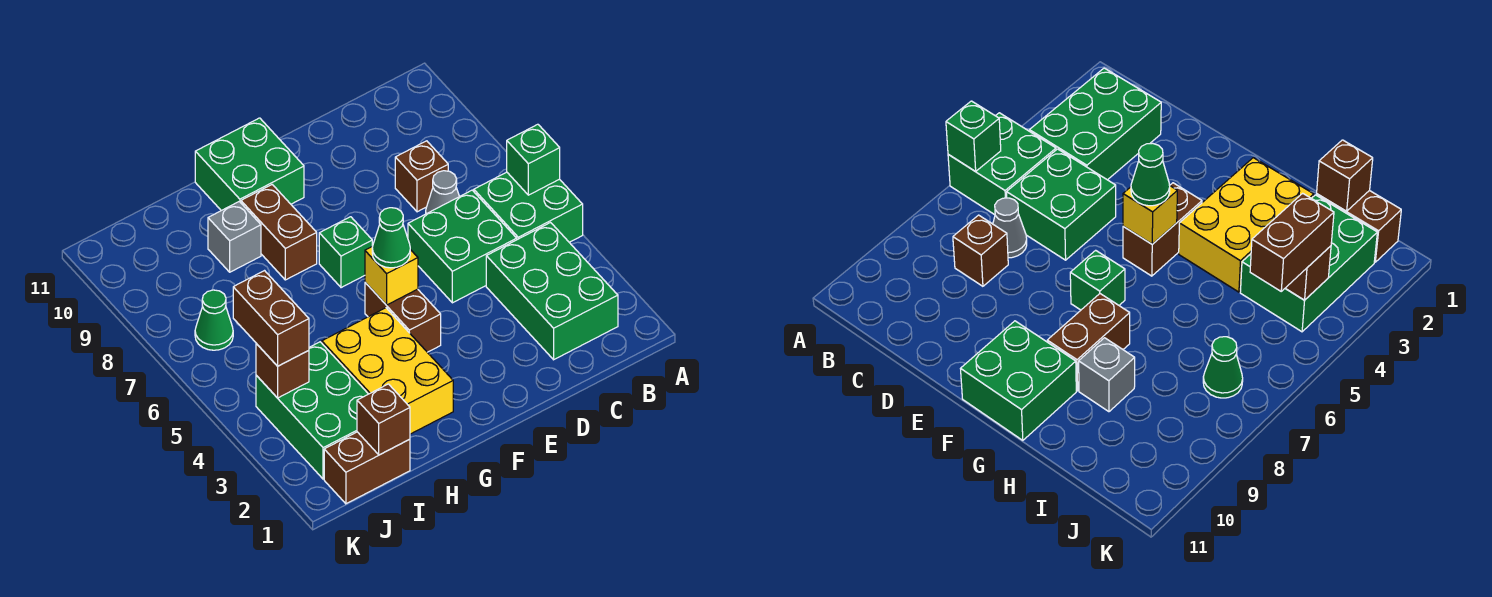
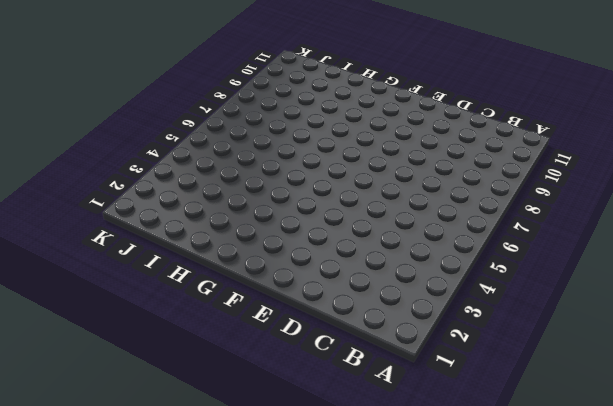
none -> green 2x2 brick [474,172,583,242]
none -> green 2x3 brick [486,223,618,360]
none -> green 2x2 brick [408,190,517,303]

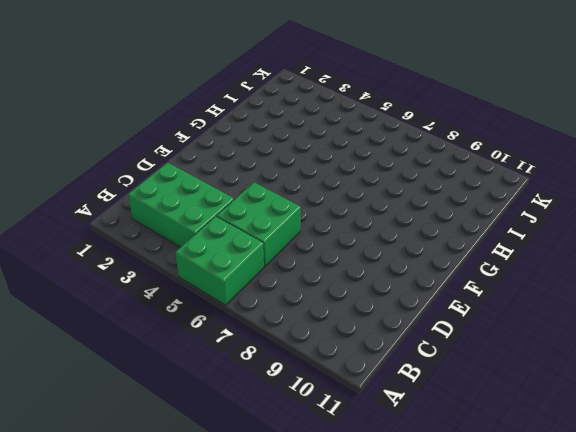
none -> grey 1x1 cone [426,171,459,214]
none -> brown 1x1 brick [395,141,448,212]
none -> brown 1x2 brick [365,282,441,352]

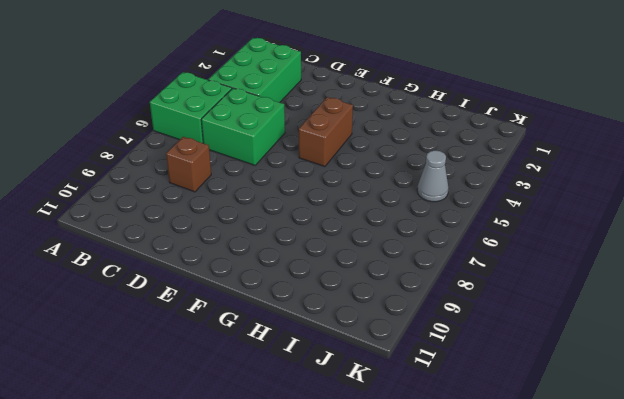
grey 1x1 cone [417,150,449,202] -> grey 1x1 cone moved to [426,171,459,214]
none -> green 1x1 brick [319,217,372,288]
none -> green 2x2 brick [195,118,304,211]
none -> yellow 2x3 brick [322,308,453,434]

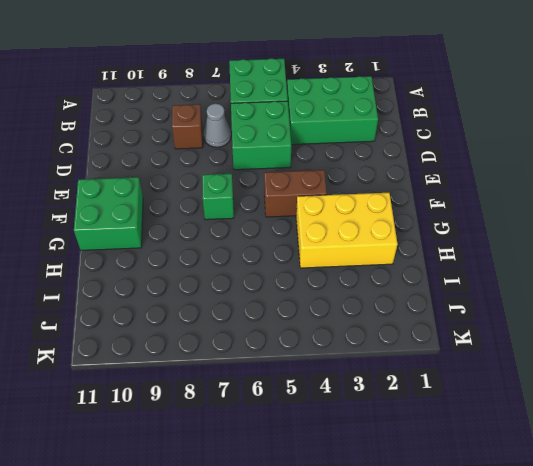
none -> brown 1x2 brick [241,185,317,280]
none -> grey 1x1 brick [208,201,261,272]
none -> brown 1x2 brick [324,432,410,504]

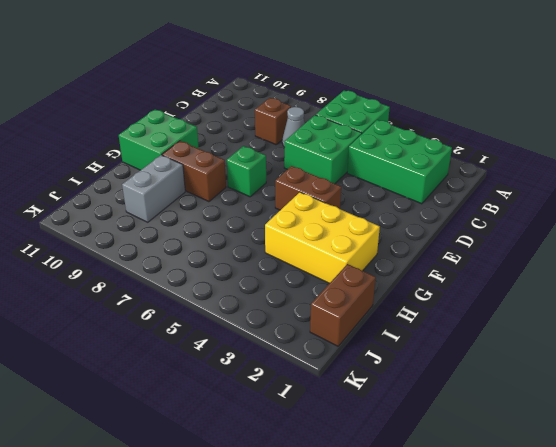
grey 1x2 brick [122,155,185,222] -> grey 1x1 brick [208,201,261,272]
none -> green 2x3 brick [256,342,368,479]
none -> green 1x1 cone [195,290,233,350]
none -> green 1x1 brick [507,124,560,195]

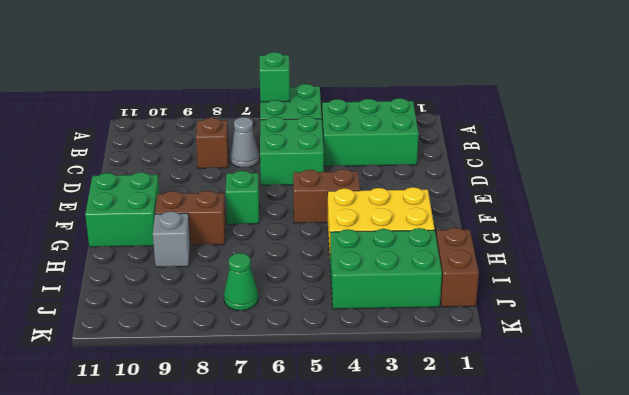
none -> yellow 1x1 brick [365,246,418,305]
none -> brown 1x1 brick [357,384,410,455]
none -> brown 1x1 brick [256,343,309,398]

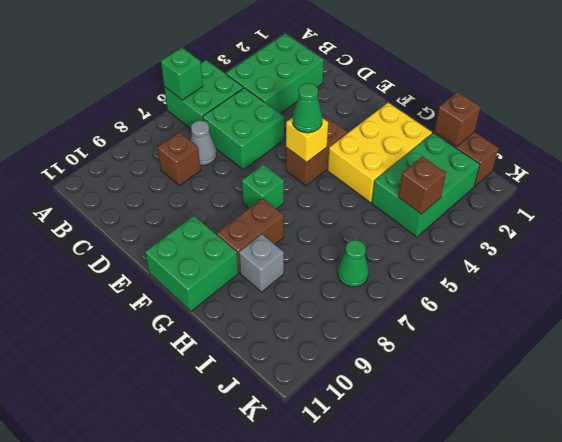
none -> brown 1x2 brick [233,271,309,366]

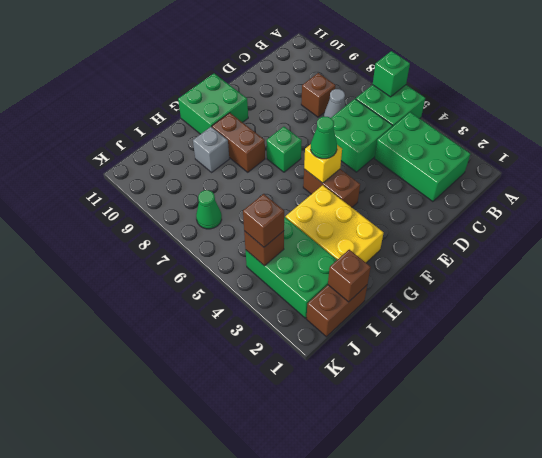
brown 1x1 brick [243,194,284,247] -> brown 1x2 brick [233,271,309,366]

